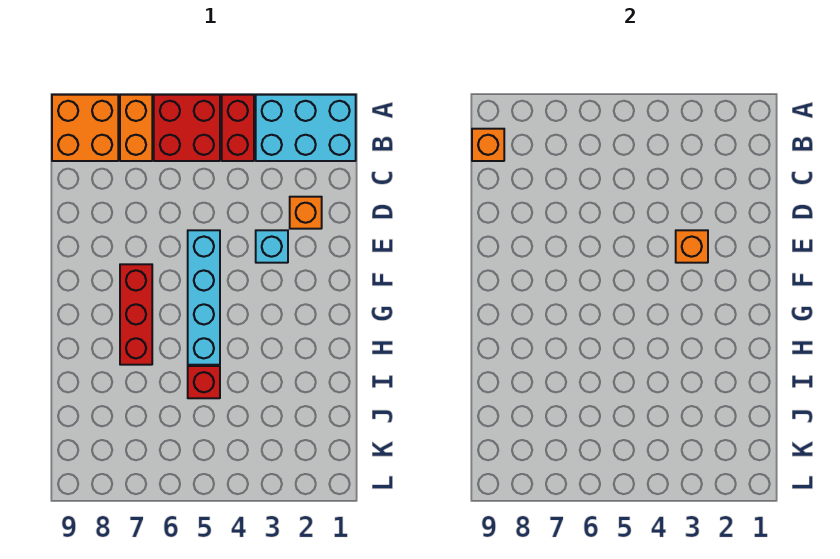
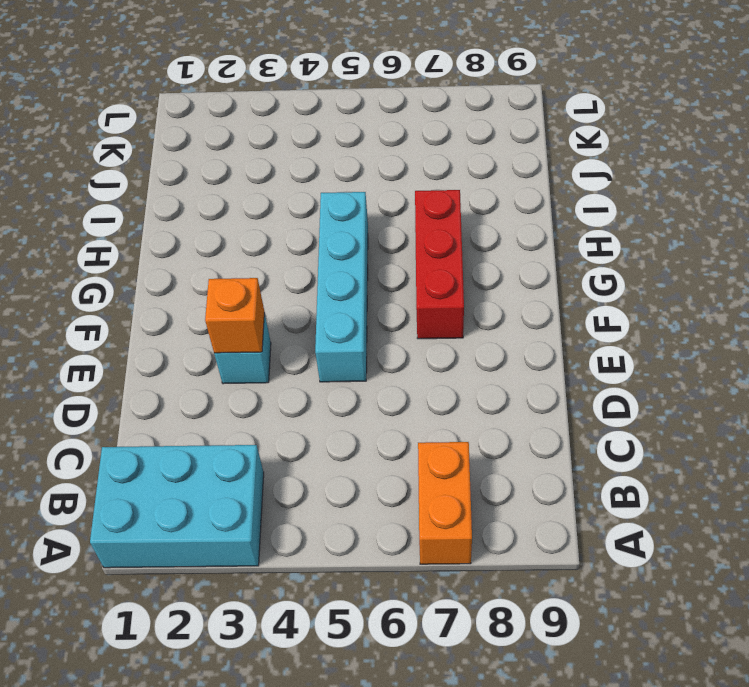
none -> red 1x2 brick [222,95,254,161]
none -> red 2x2 brick [154,95,220,161]
none -> orange 2x2 brick [52,95,118,161]

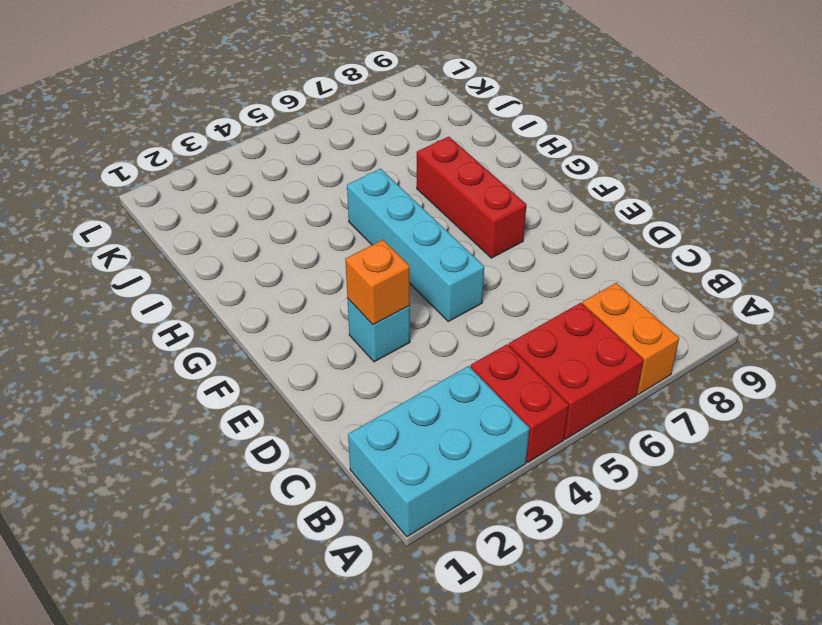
none -> orange 2x2 brick [52,95,118,161]
none -> orange 1x1 brick [290,197,322,229]
none -> red 1x1 brick [188,366,220,398]

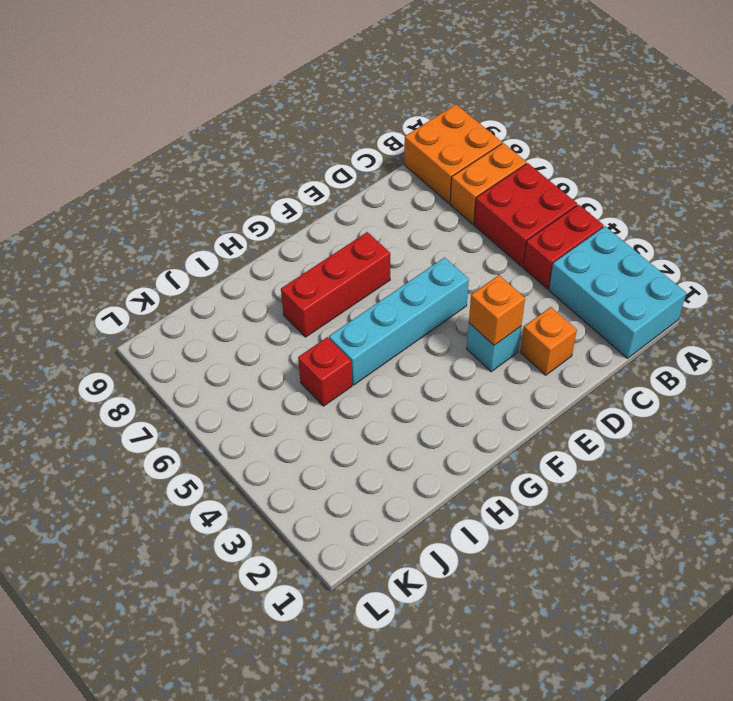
none -> orange 1x1 brick [472,129,504,161]

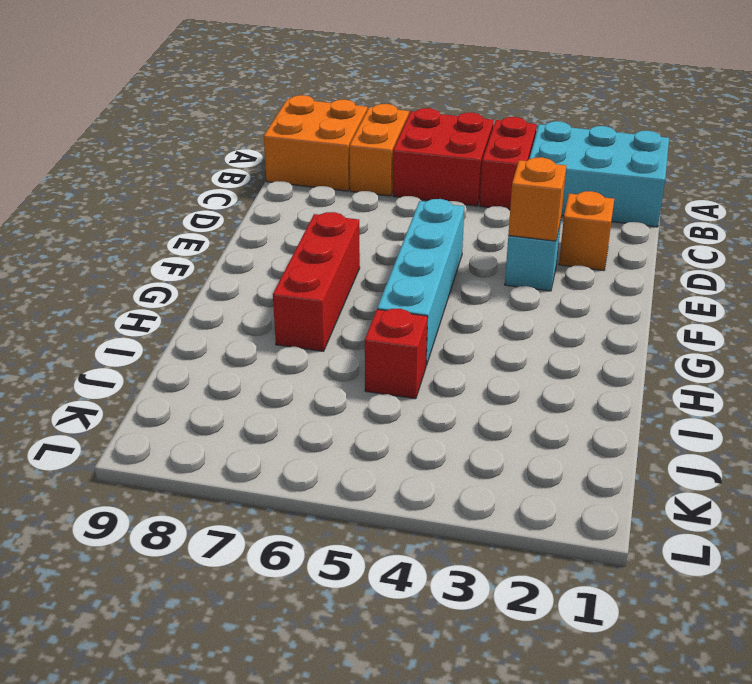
none -> orange 1x1 brick [472,129,504,161]

